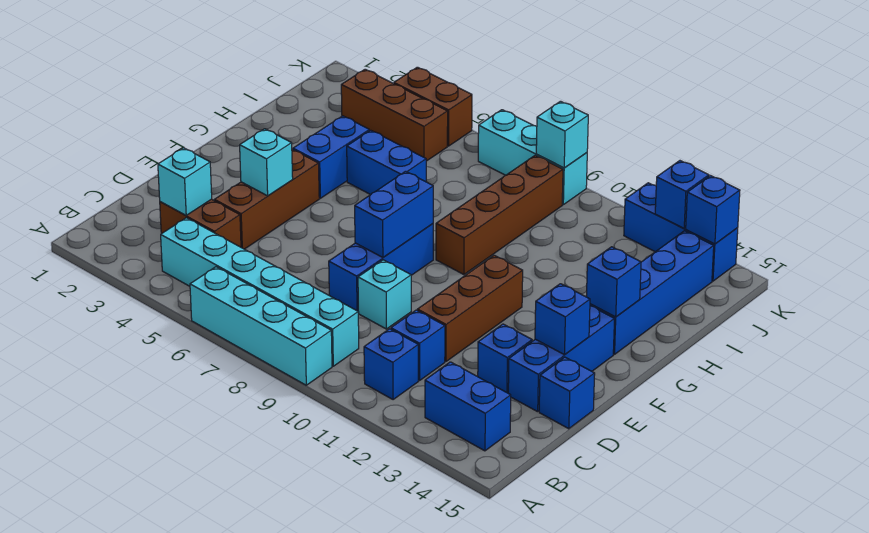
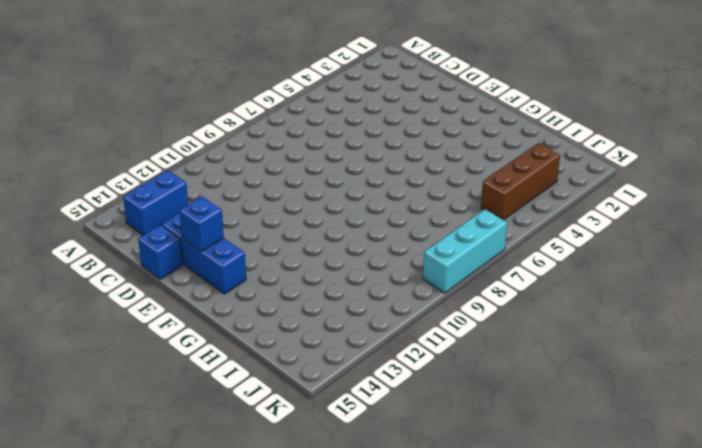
none -> cyan 1x4 brick [190,267,332,385]
none -> cyan 1x6 brick [161,218,359,366]
none -> blue 1x1 brick [364,329,418,400]

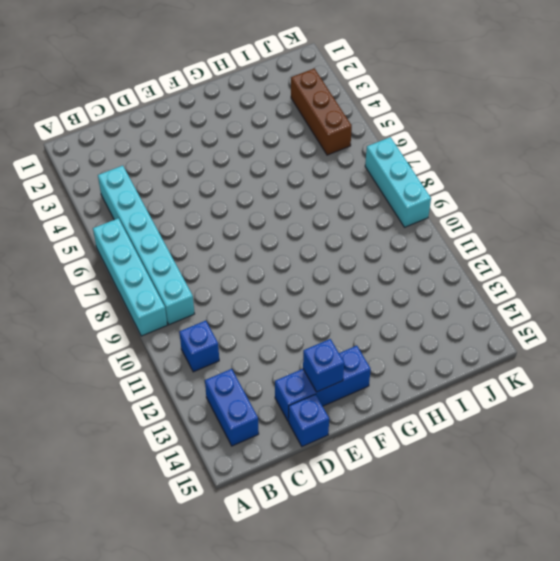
none -> brown 1x2 brick [160,199,241,247]
none -> blue 1x1 brick [391,310,445,380]
none -> brown 1x3 brick [214,149,319,249]

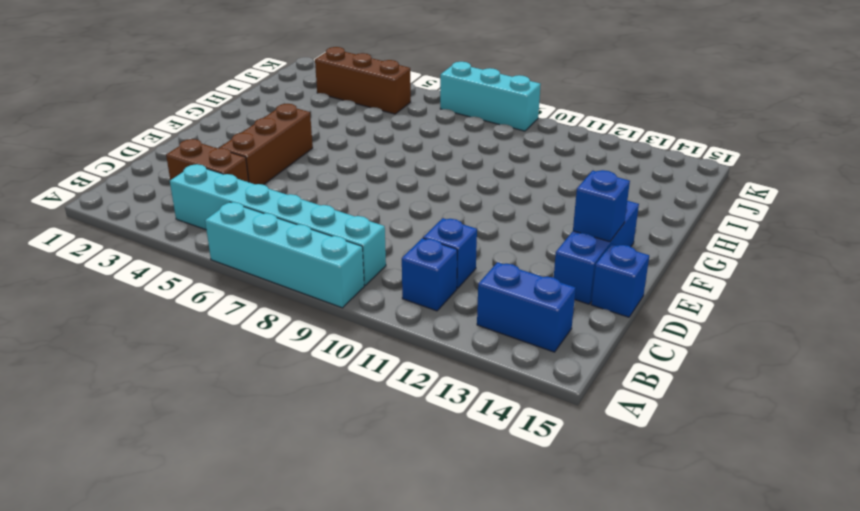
none -> blue 1x3 brick [329,224,433,311]
none -> cyan 1x1 brick [358,260,411,329]
none -> brown 1x3 brick [417,255,523,361]

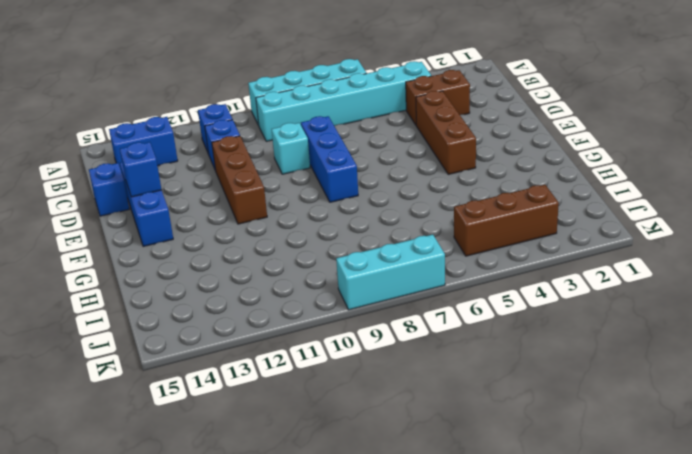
none -> blue 1x1 brick [478,324,532,393]
none -> blue 1x2 brick [293,116,369,198]
none -> brown 1x4 brick [436,155,563,275]

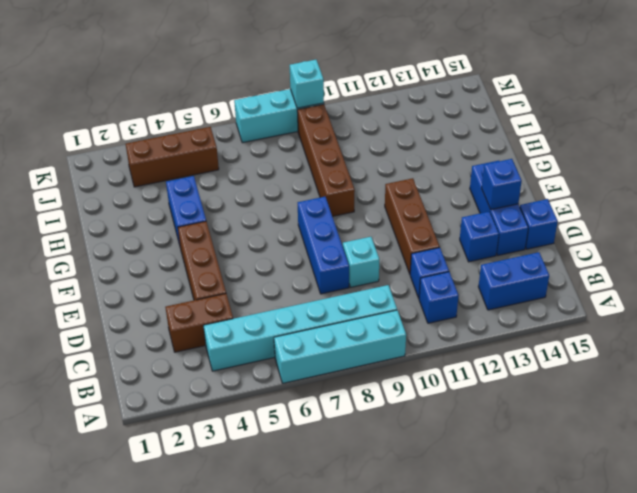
none -> blue 1x4 brick [590,231,714,354]
none -> blue 1x2 brick [347,130,426,195]
none -> brown 1x2 brick [394,67,472,146]

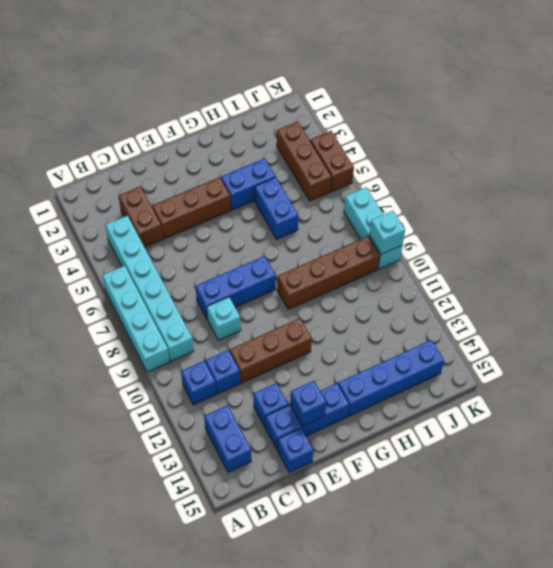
none -> blue 1x3 brick [624,183,738,281]
none -> cyan 1x1 brick [158,148,212,215]
none -> cyan 1x1 brick [240,129,293,196]

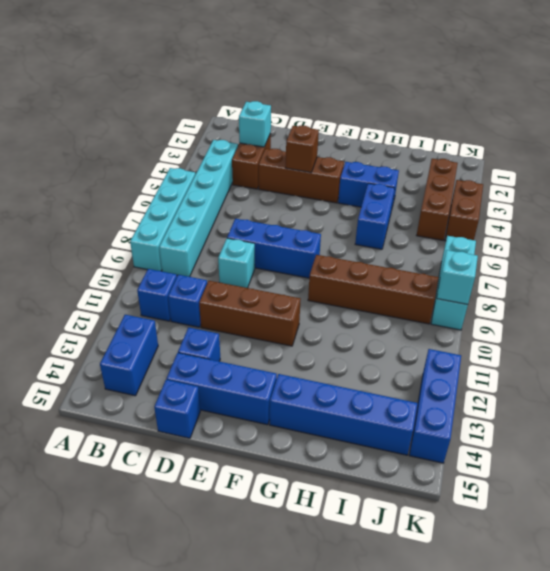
brown 1x1 brick [286,126,319,173] -> cyan 1x1 brick [240,129,293,196]
none -> blue 1x2 brick [355,171,433,257]
none -> blue 1x1 brick [535,284,590,355]
none -> blue 1x1 brick [586,247,641,317]

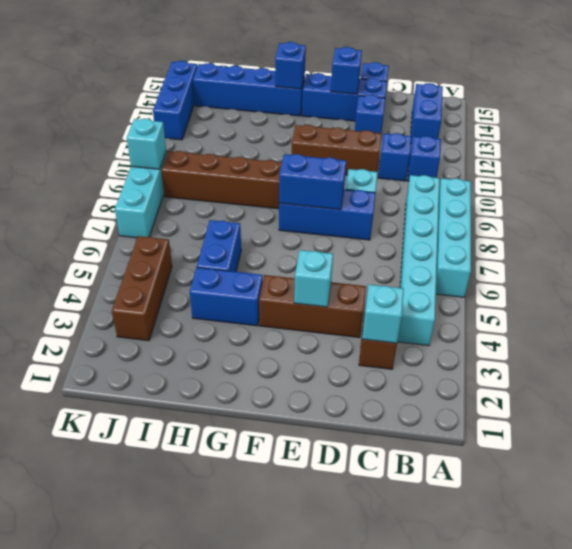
none -> brown 1x2 brick [394,67,472,146]
none -> blue 1x1 brick [655,161,709,228]
none -> blue 1x1 brick [686,176,740,244]

